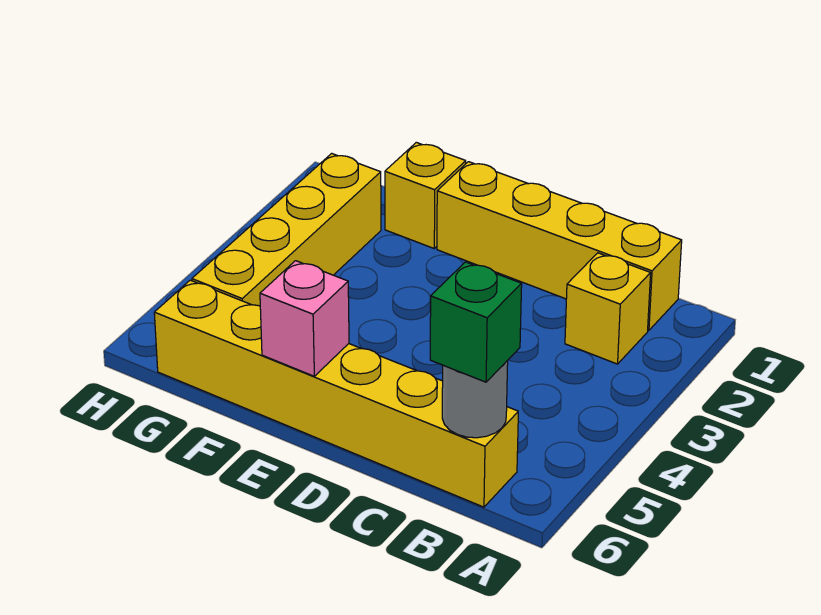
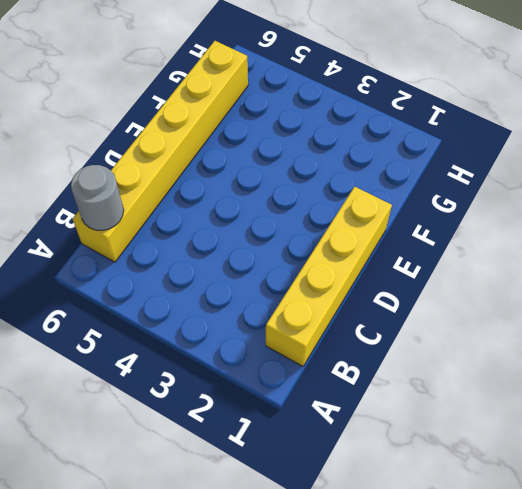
none -> yellow 1x1 brick [565,253,651,364]
none -> yellow 1x1 brick [385,142,466,248]

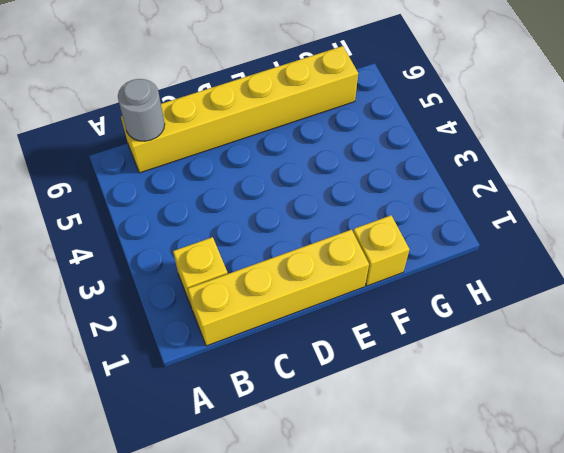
none -> yellow 1x4 brick [192,153,381,306]
none -> pink 1x1 brick [260,261,349,376]

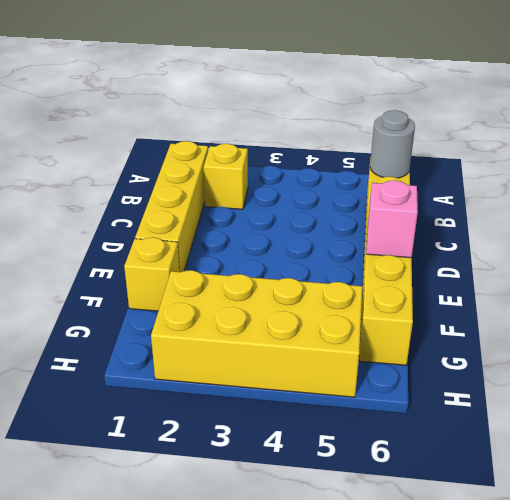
yellow 2x4 brick [151,270,362,397] -> yellow 1x4 brick [192,153,381,306]
none -> green 1x1 brick [430,262,522,382]

